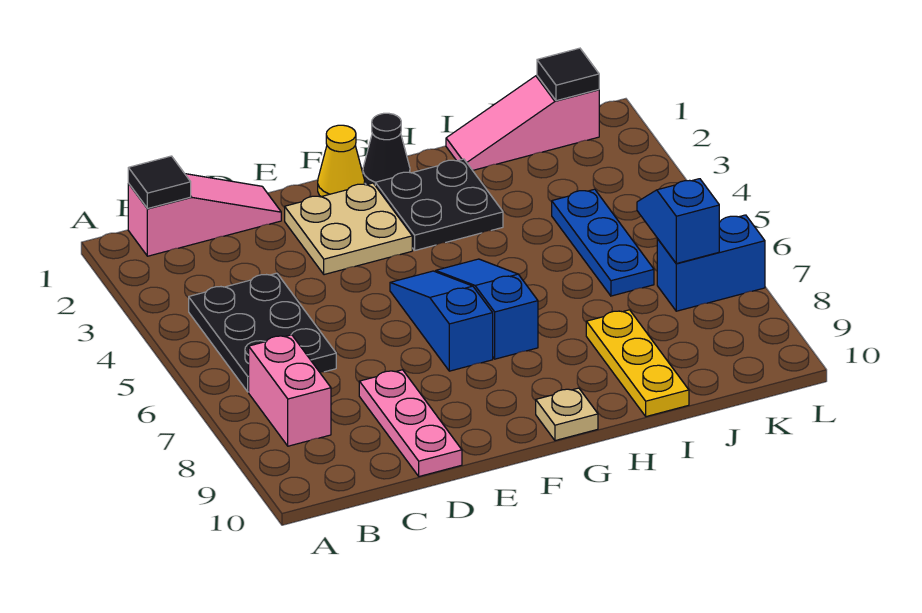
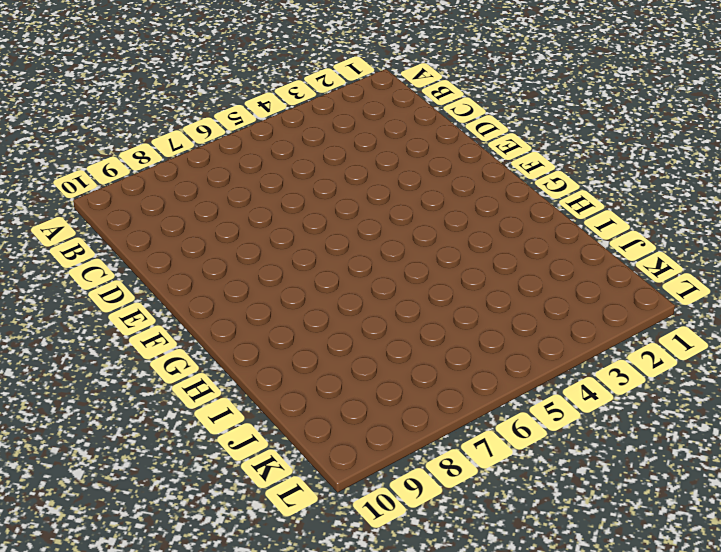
none -> pink 1x3 slope [128,174,281,256]
none -> black 2x3 plate [189,273,336,392]
none -> pink 1x2 brick [249,335,331,446]

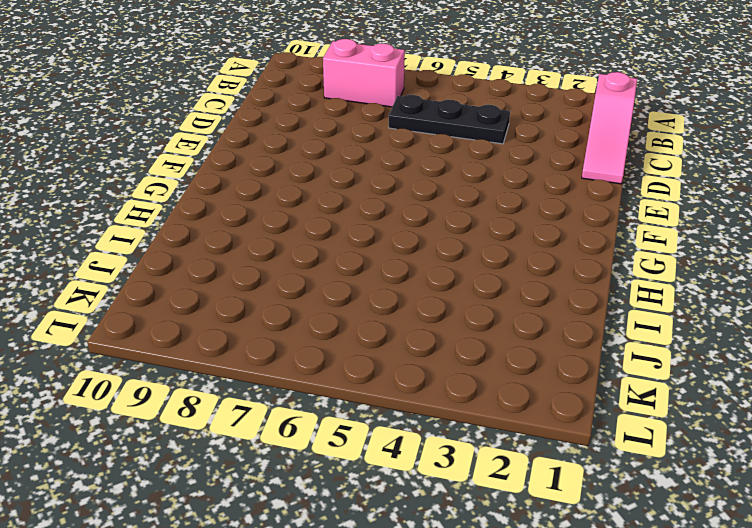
black 1x3 plate [389,95,510,144] -> black 2x3 plate [189,273,336,392]
none -> pink 1x3 plate [359,370,462,476]
none -> tan 2x2 plate [285,183,412,275]
none -> yellow 1x1 cone [318,125,365,197]

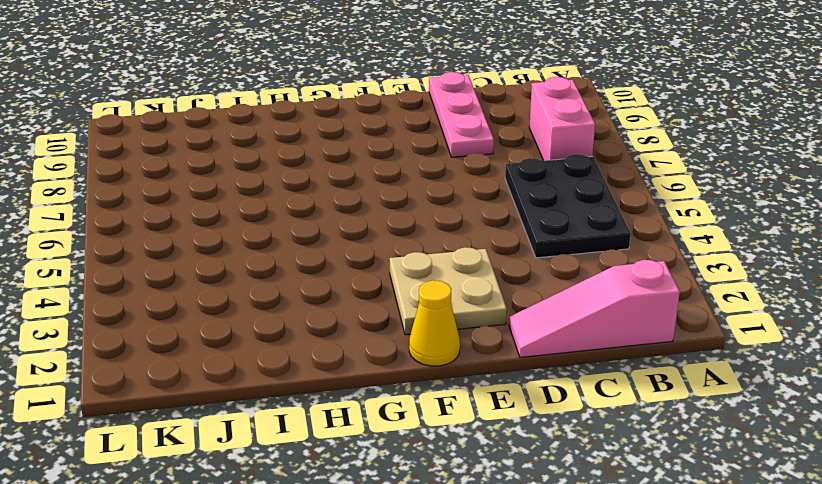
none -> blue 1x3 slope [390,271,493,371]
none -> black 1x1 cone [363,113,410,185]
none -> black 2x2 plate [375,159,503,250]

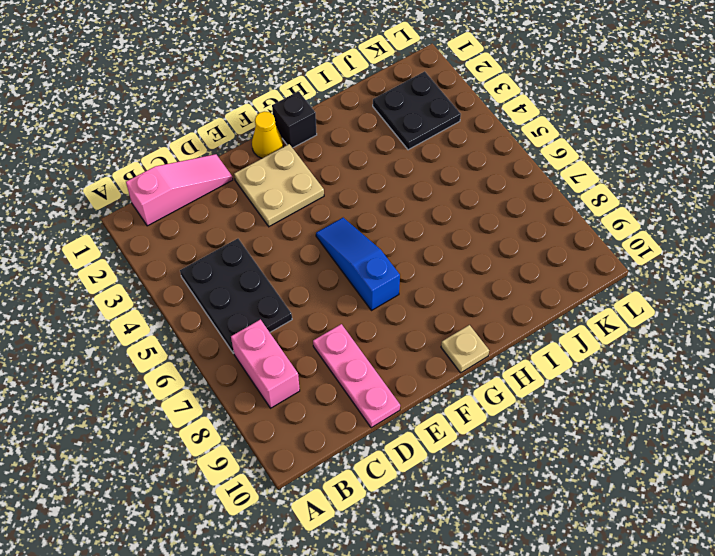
black 1x1 brick [272,91,317,148] -> black 1x1 cone [363,113,410,185]
black 2x2 plate [373,71,461,150] -> black 2x2 plate moved to [375,159,503,250]
none -> blue 1x3 slope [436,259,538,359]
none -> pink 1x3 slope [446,76,599,170]
none -> yellow 1x3 plate [586,310,689,417]

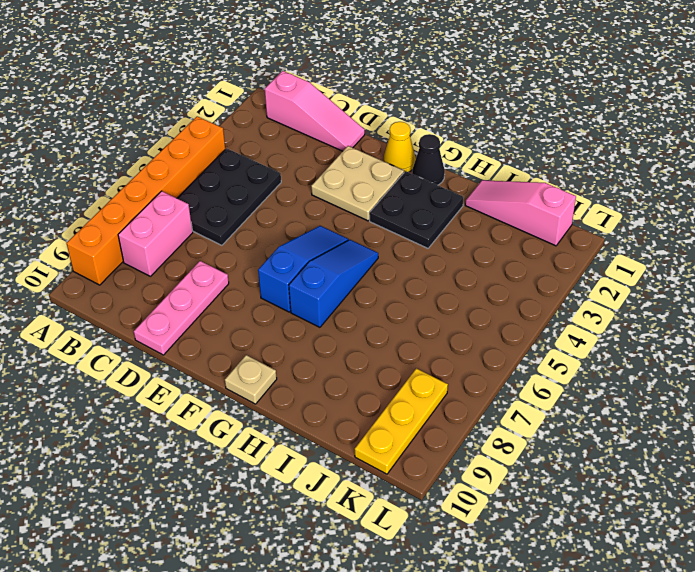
orange 1x6 brick [66,116,225,285] -> none
yellow 1x3 plate [355,368,448,474] -> yellow 1x3 plate moved to [586,310,689,417]
none -> blue 1x3 plate [552,189,654,296]
none -> blue 1x2 brick [657,215,765,311]
none -> black 1x1 tile [128,156,191,209]

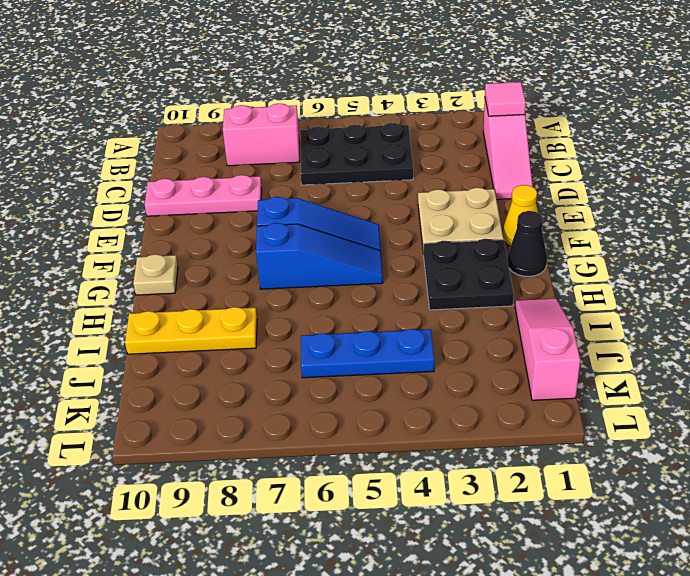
pink 1x1 tile [485,82,526,116] -> black 1x1 tile [128,156,191,209]
none -> blue 1x2 brick [657,215,765,311]
none -> black 1x1 tile [537,48,599,101]
none -> blue 1x2 slope [637,179,719,263]

